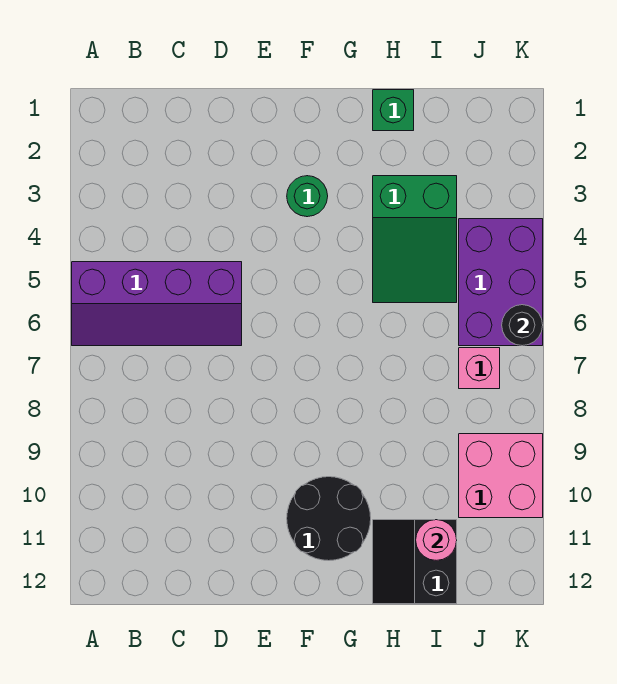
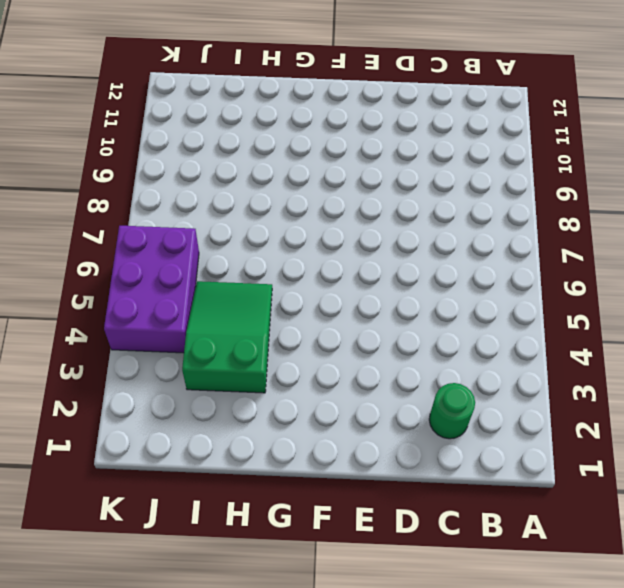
green 1x1 round brick [429,383,475,439] -> green 1x1 round brick moved to [287,176,328,217]
none -> purple 2x4 slope [72,262,242,346]
none -> black 2x2 round brick [287,477,371,561]

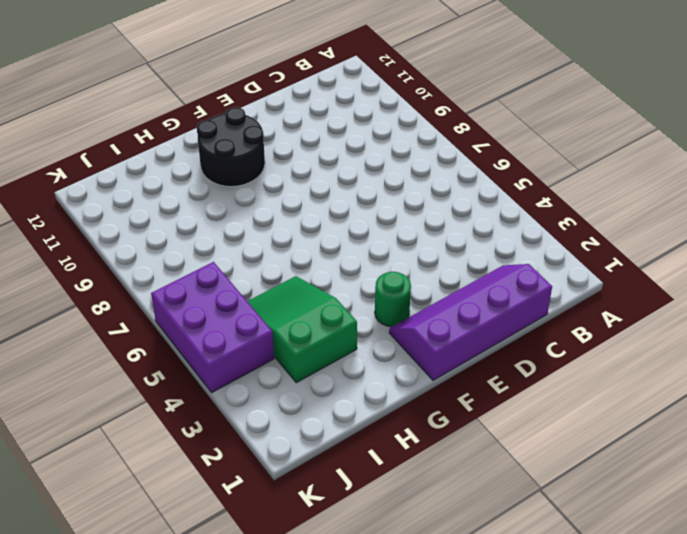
purple 2x4 slope [389,264,552,380] -> purple 2x4 slope moved to [72,262,242,346]
none -> green 1x1 brick [373,90,414,131]
none -> black 2x2 slope [373,520,457,604]

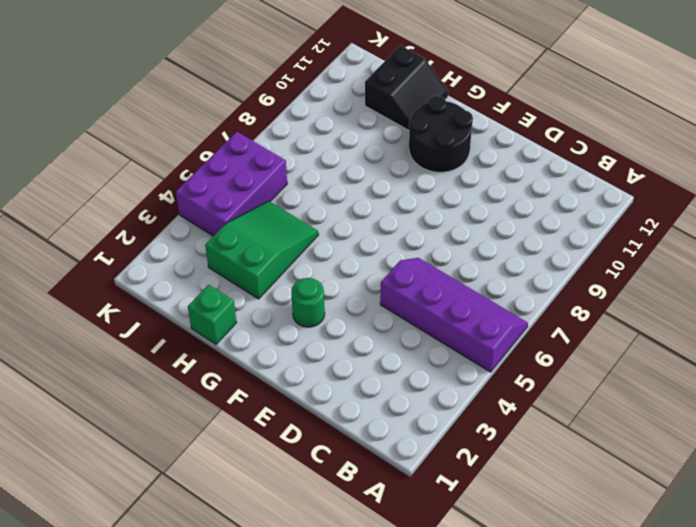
none -> pink 1x1 brick [459,348,500,389]
none -> pink 2x2 brick [459,434,543,518]

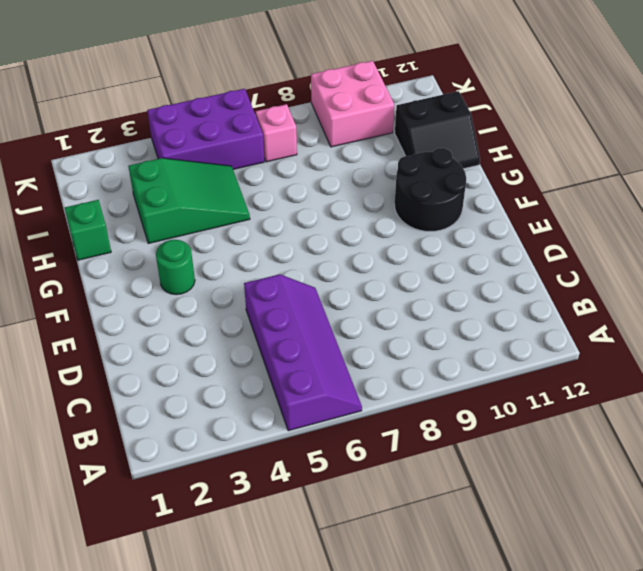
none -> pink 1x1 round brick [416,520,457,560]
none -> black 1x1 round brick [502,305,543,346]

